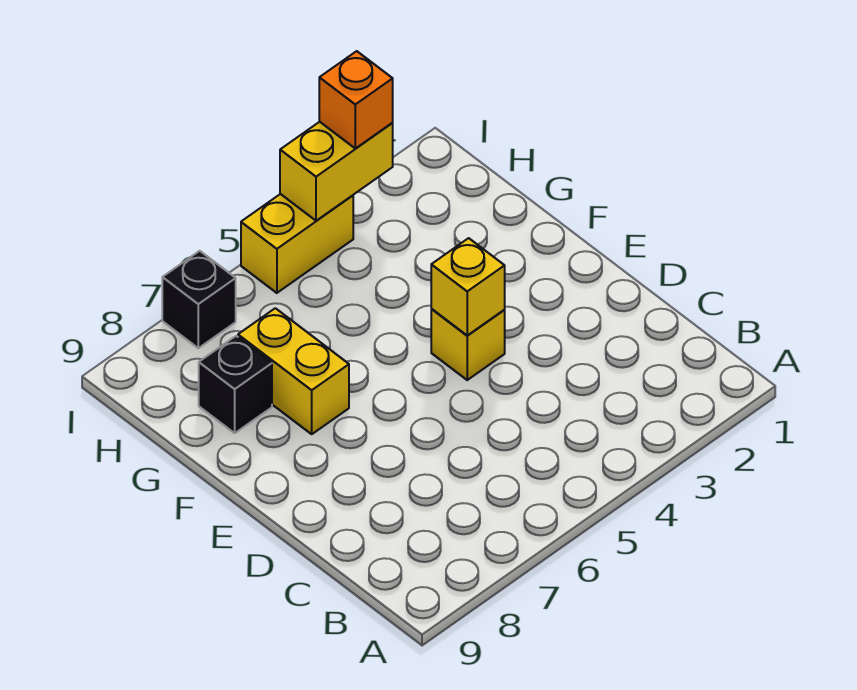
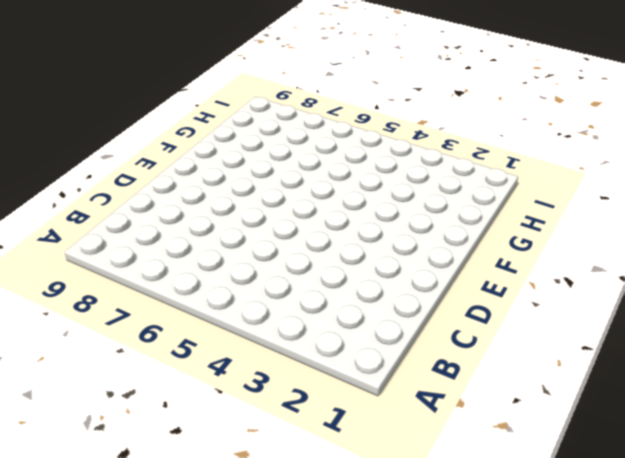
none -> yellow 1x1 brick [431,309,505,380]
none -> yellow 1x2 brick [238,308,349,434]

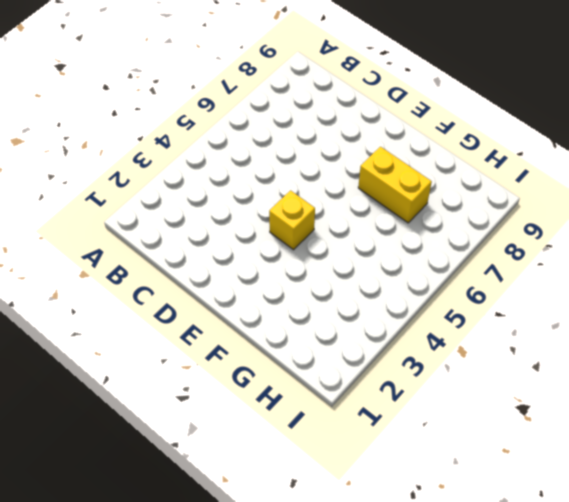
none -> black 1x1 brick [199,336,272,433]
none -> yellow 1x2 brick [241,194,353,293]

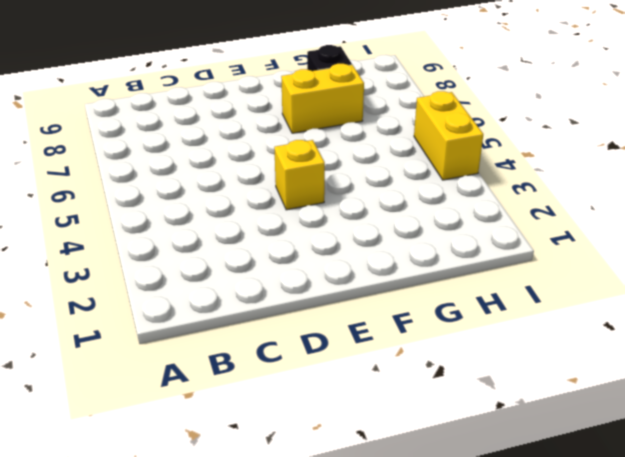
none -> black 1x1 brick [162,251,236,348]
none -> yellow 1x1 brick [431,238,505,336]

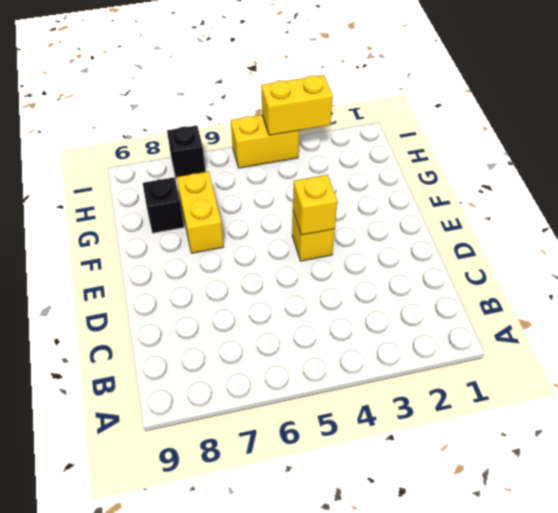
none -> orange 1x1 brick [319,51,393,148]

